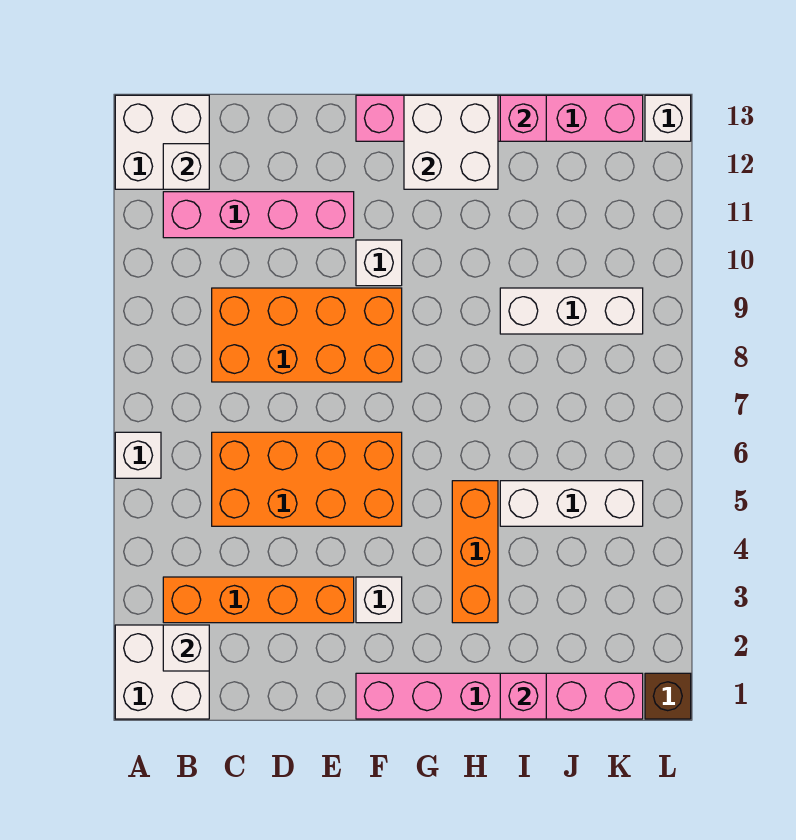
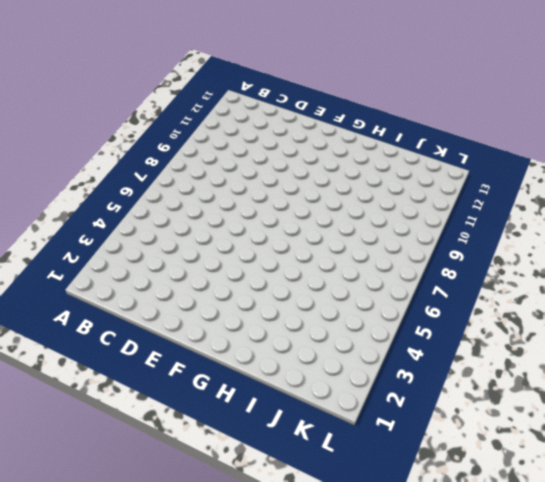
none -> white 2x2 brick [115,625,209,719]
none -> white 1x1 brick [115,432,161,478]
none -> white 2x2 brick [115,95,209,189]

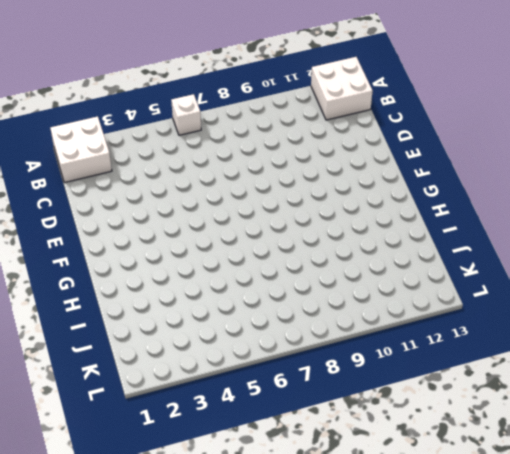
none -> orange 1x4 brick [163,577,354,623]
none -> pink 1x4 brick [163,192,354,238]
none -> orange 2x4 brick [212,432,402,526]

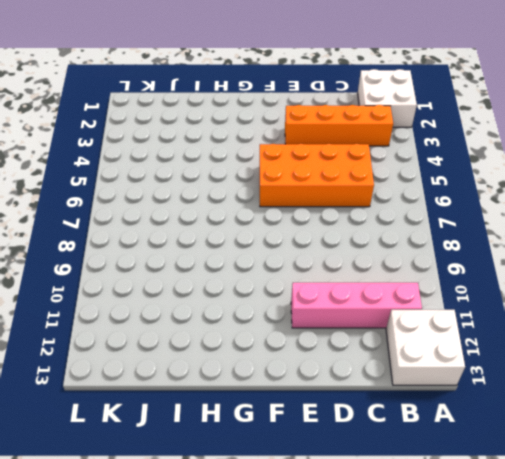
none -> white 1x1 brick [115,432,161,478]
none -> orange 2x4 brick [212,288,402,382]
none -> pink 1x6 brick [356,673,643,719]

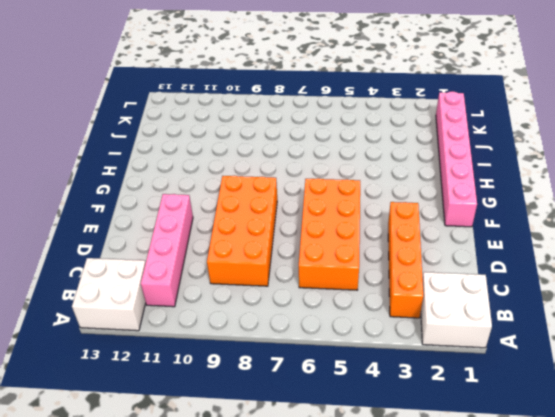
none -> white 1x1 brick [115,432,161,478]
none -> white 1x1 brick [356,577,402,623]
none -> white 1x1 brick [356,240,402,286]

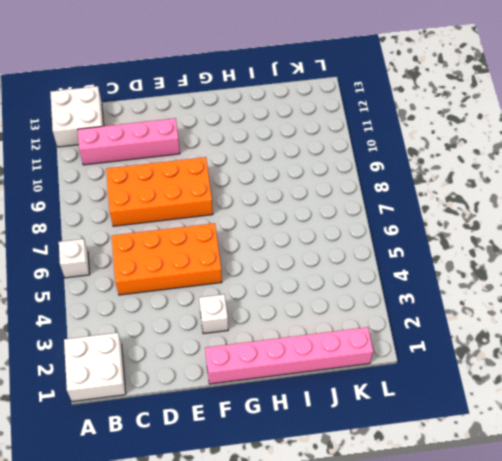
none -> orange 1x4 brick [163,577,354,623]
none -> white 1x1 brick [356,240,402,286]
none -> pink 1x6 brick [356,95,643,141]

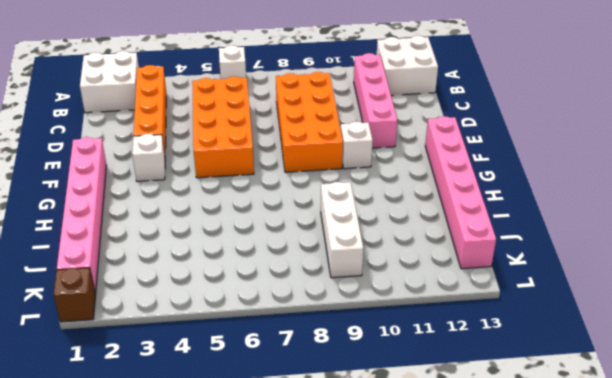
none -> orange 1x3 brick [452,481,498,623]
none -> white 1x3 brick [500,481,643,526]
none -> white 1x1 brick [645,95,691,141]

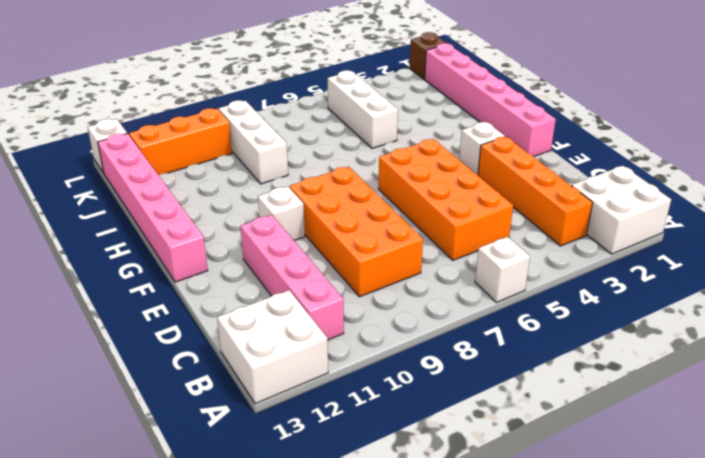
orange 1x3 brick [129,108,232,175] -> orange 1x3 brick moved to [452,481,498,623]
none -> white 1x1 brick [163,625,209,671]
none -> white 1x1 brick [163,144,209,189]
none -> white 2x2 brick [404,95,498,189]

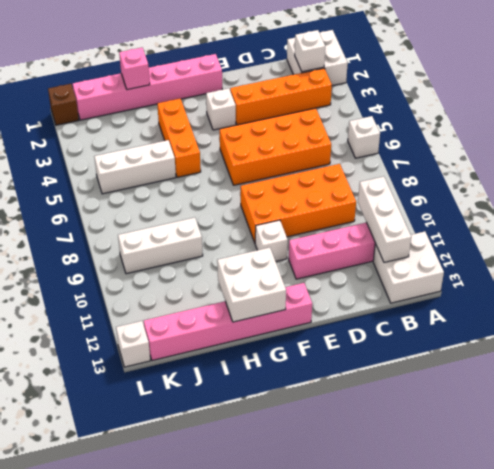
white 1x3 brick [358,176,411,262] -> white 1x1 brick [163,144,209,189]
none -> pink 1x1 brick [500,95,546,141]

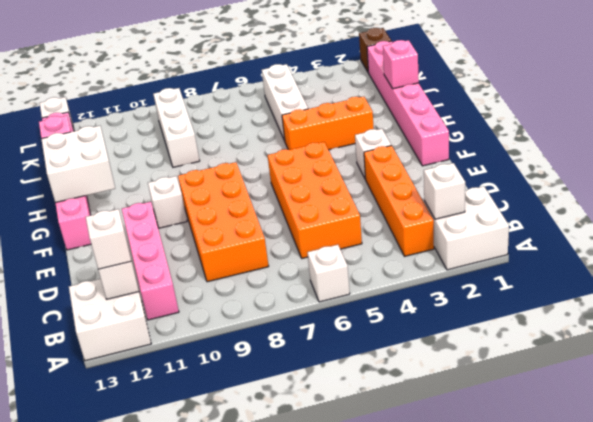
white 1x1 brick [86,209,131,269] -> none

